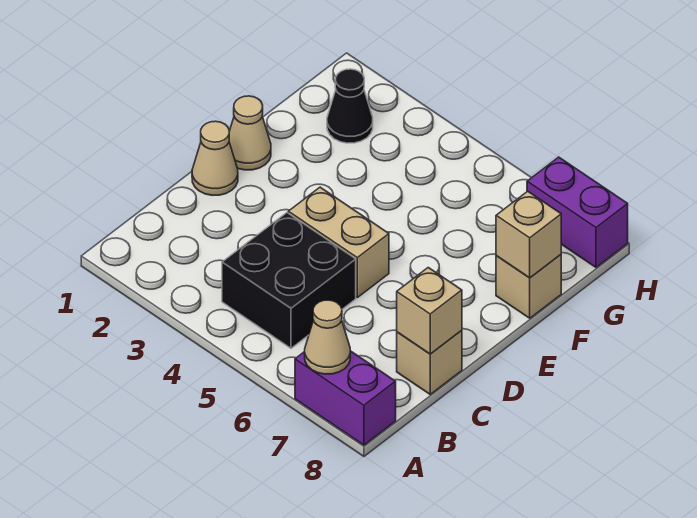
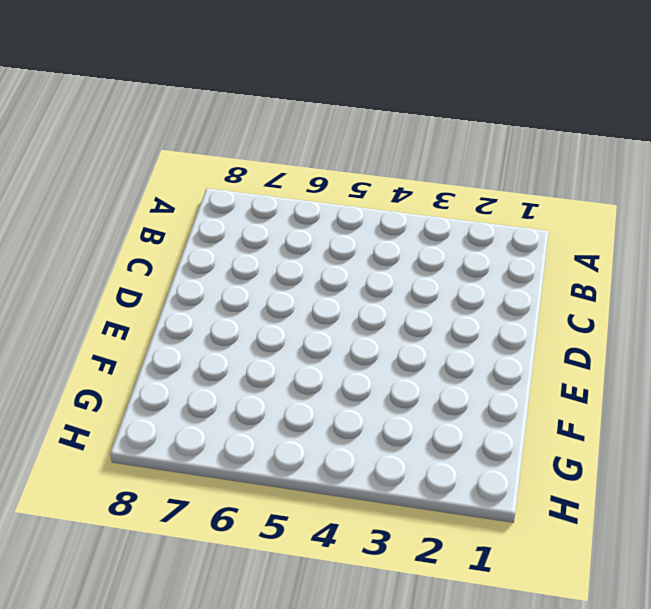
none -> purple 1x2 brick [295,351,396,445]
none -> black 2x2 brick [222,213,356,348]
none -> tan 1x1 brick [397,330,462,394]

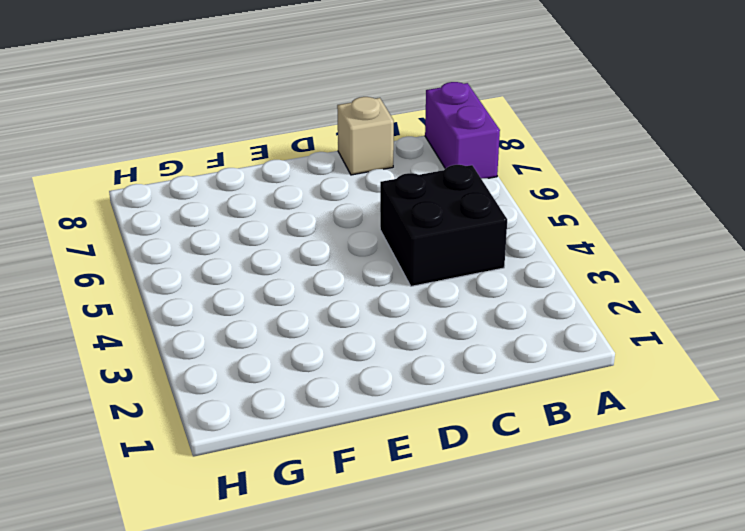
none -> tan 1x1 cone [192,121,238,195]
none -> tan 1x2 brick [288,187,389,297]
none -> tan 1x1 cone [229,96,271,170]

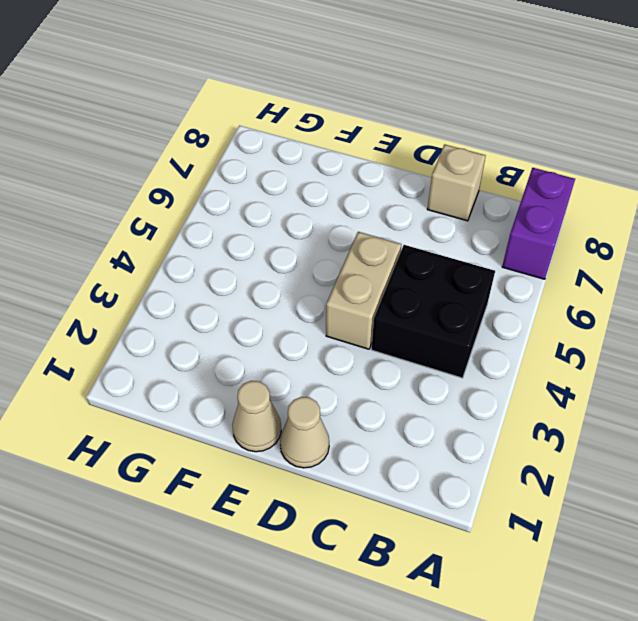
none -> tan 1x1 brick [496,255,561,318]
none -> black 1x1 cone [327,69,373,143]
none -> purple 1x2 brick [527,157,628,267]

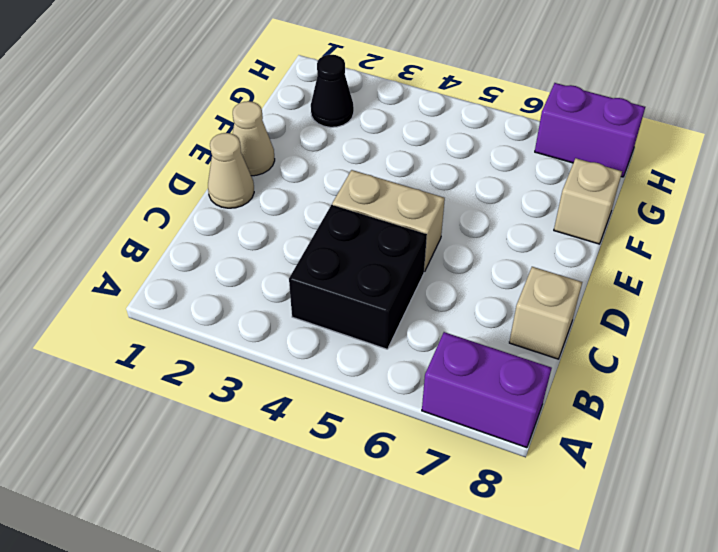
none -> tan 1x1 cone [305,300,350,374]
none -> tan 1x1 brick [397,268,462,354]
none -> tan 1x1 brick [496,191,561,278]

